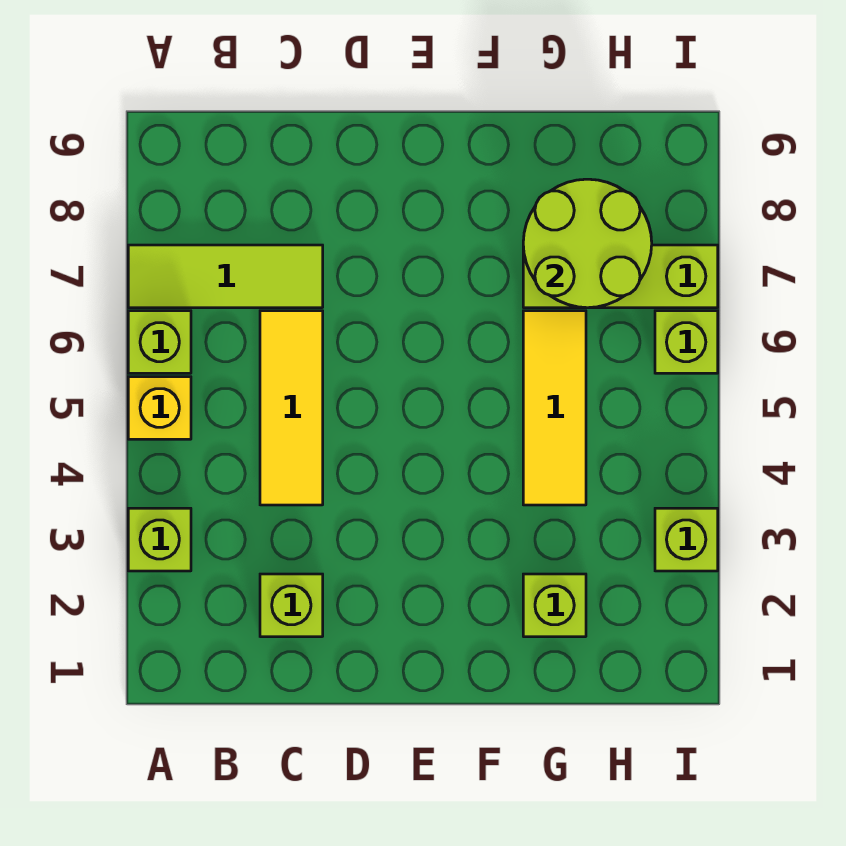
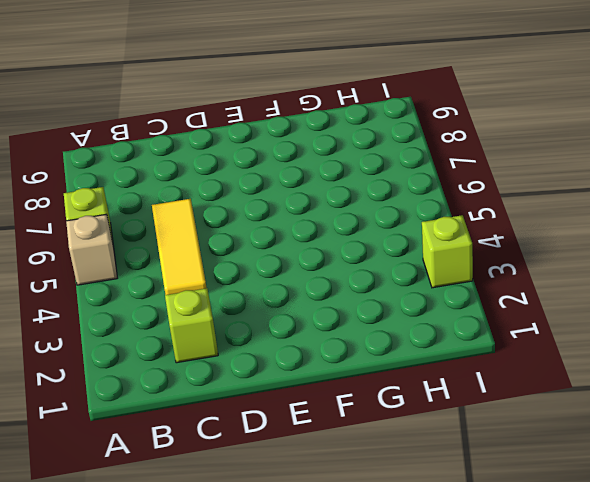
tan 1x1 brick [66,214,117,285] -> yellow 1x1 brick [128,377,191,439]
none -> lime 1x1 brick [128,508,191,571]
none -> lime 1x3 tile [128,245,323,308]
none -> lime 1x1 brick [523,574,586,637]

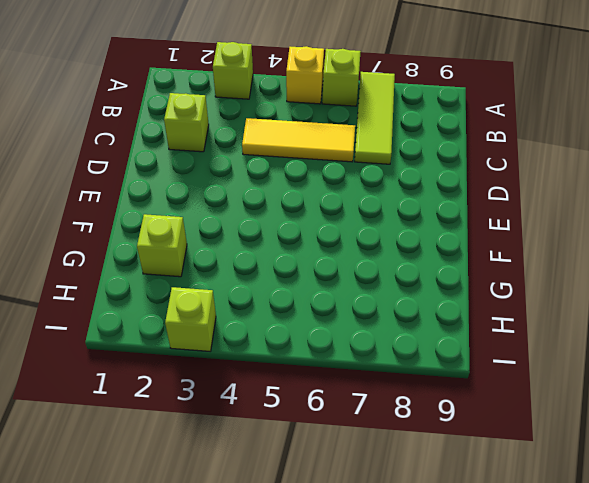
none -> yellow 1x3 tile [523,311,586,505]
none -> lime 1x3 brick [523,245,718,308]
none -> lime 1x1 brick [655,311,718,373]

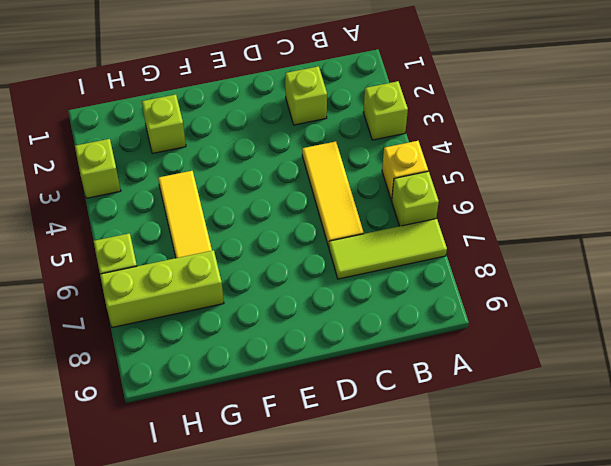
none -> lime 2x2 round brick [523,179,652,308]

